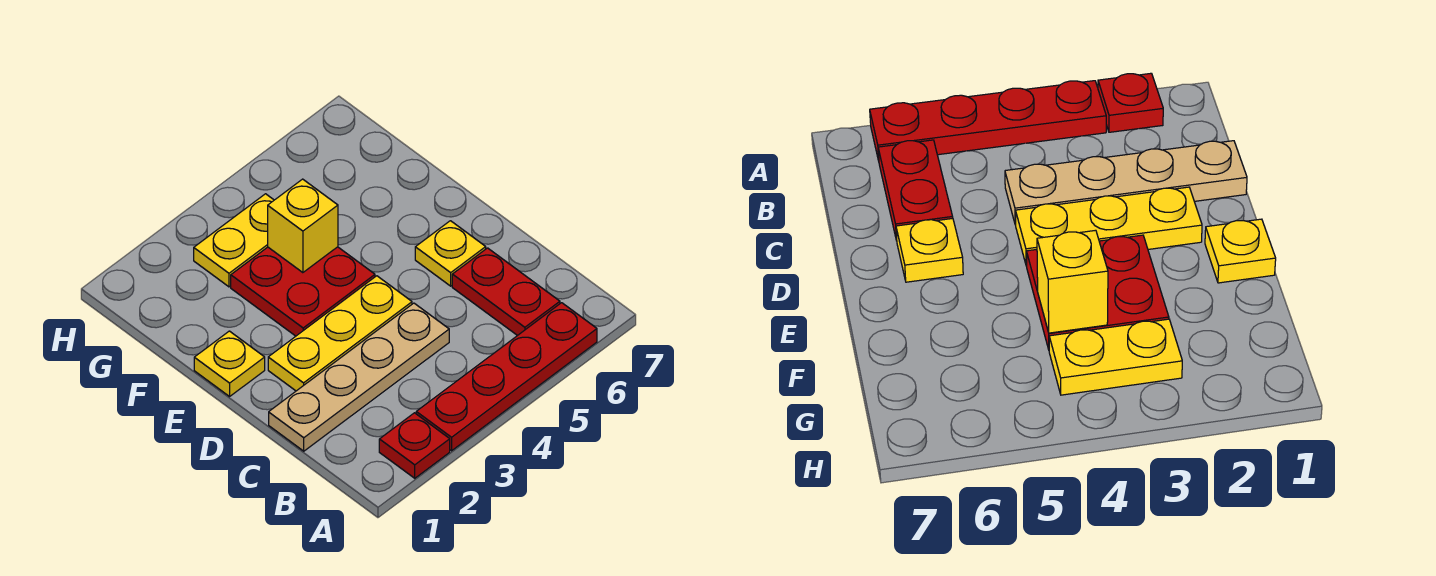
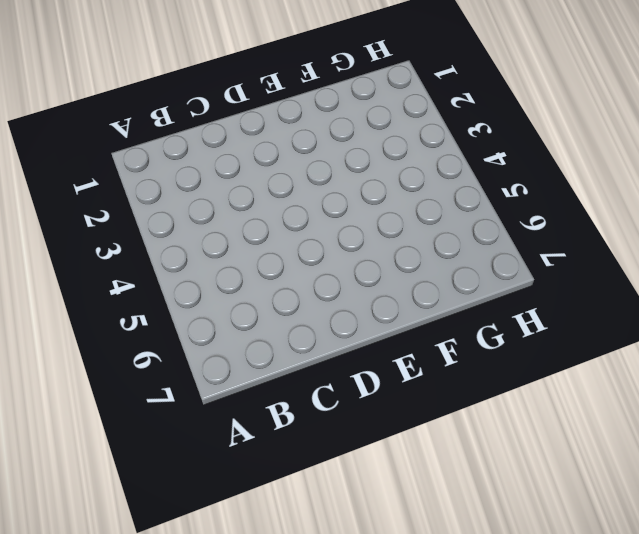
none -> red 1x1 plate [379,413,450,478]
none -> red 1x4 plate [416,303,597,451]

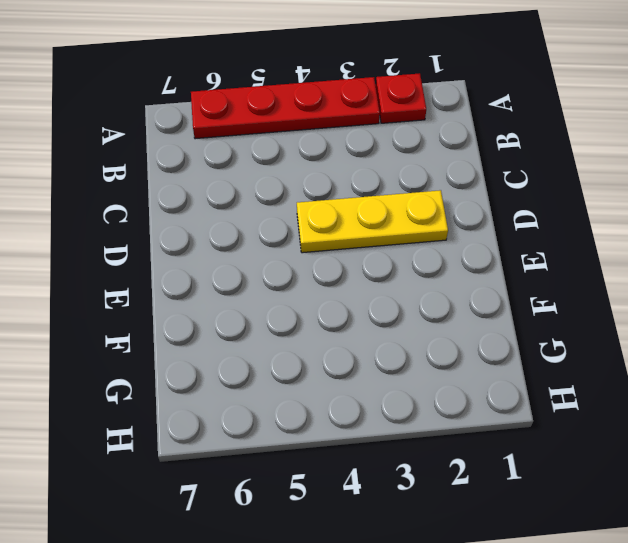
none -> red 1x2 plate [452,248,560,336]
none -> tan 1x4 plate [269,303,449,451]

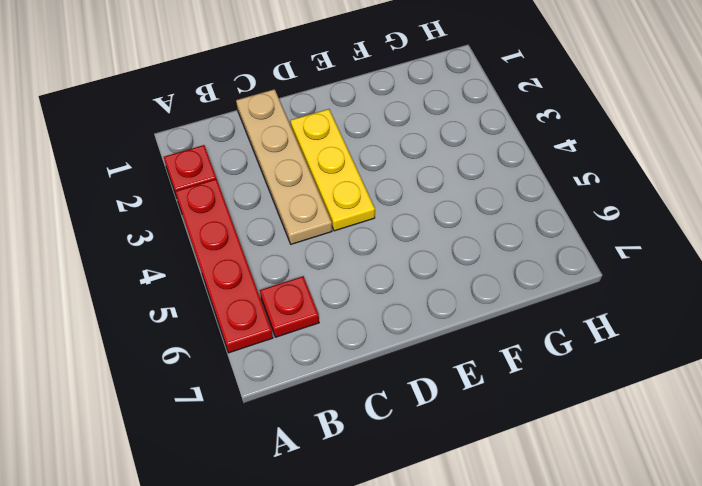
red 1x1 plate [260,276,319,337] -> red 1x2 plate [452,248,560,336]
none -> yellow 1x1 plate [415,221,486,286]
none -> yellow 1x1 plate [194,331,265,396]

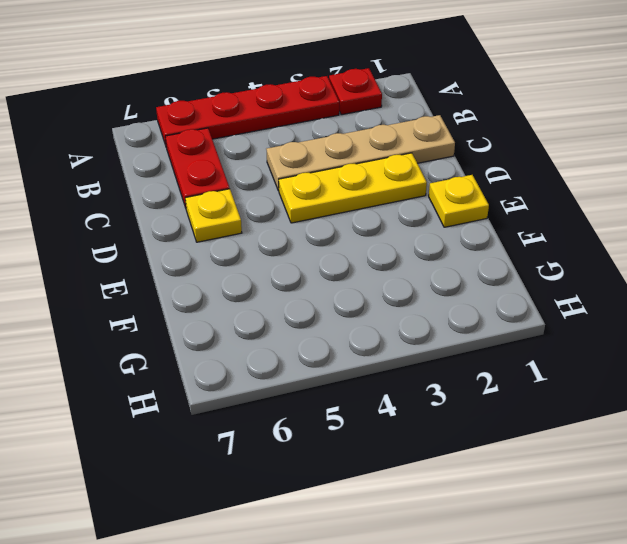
none -> red 2x2 plate [231,247,375,336]
none -> yellow 1x2 plate [194,194,274,287]

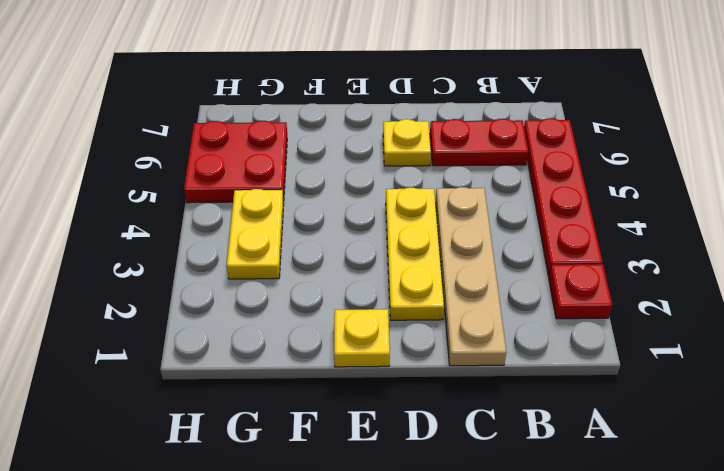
red 2x2 plate [184,121,287,203] -> red 2x2 plate moved to [231,247,375,336]
none -> yellow 1x1 brick [268,179,338,273]

